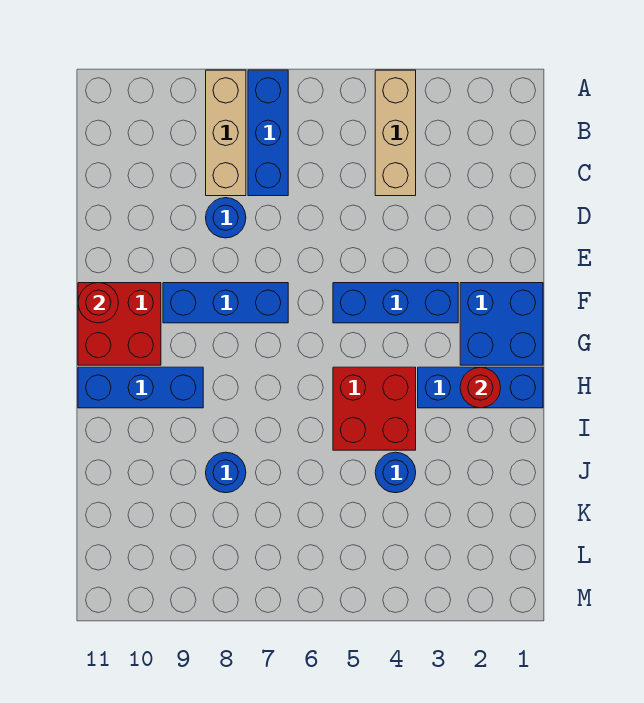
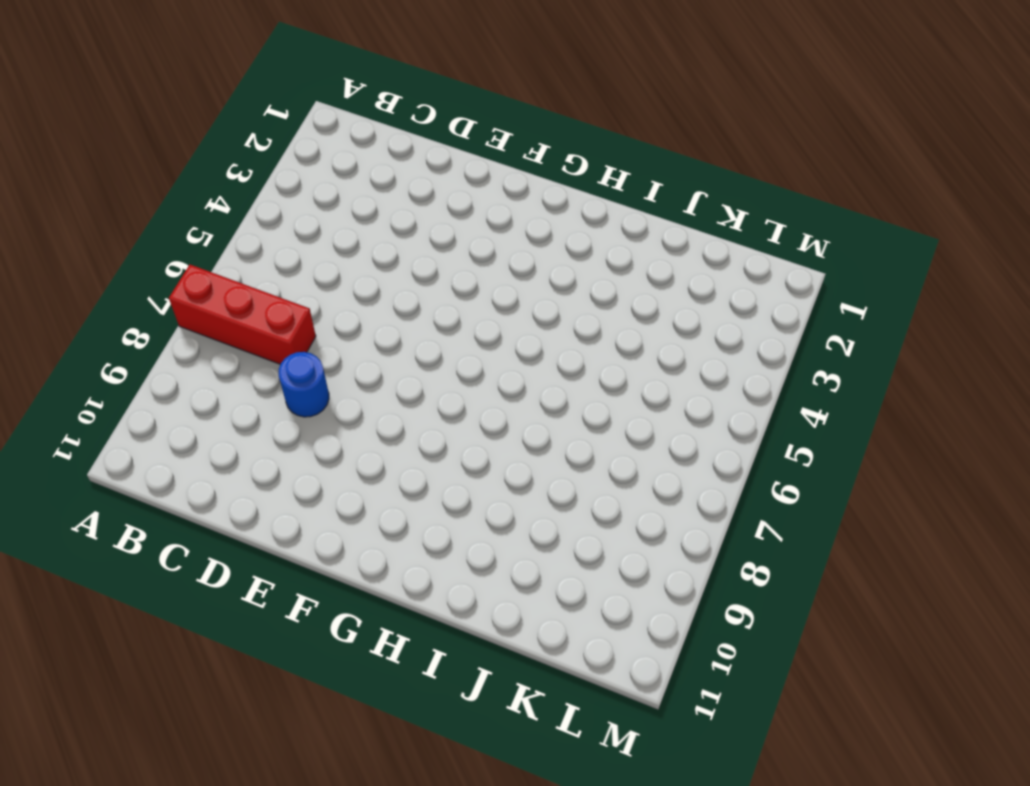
red 1x3 brick [169,265,316,364] -> blue 1x3 brick [248,70,288,196]
none -> tan 1x3 brick [375,70,416,196]
none -> tan 1x3 brick [206,70,246,196]
none -> blue 2x2 brick [460,283,543,365]

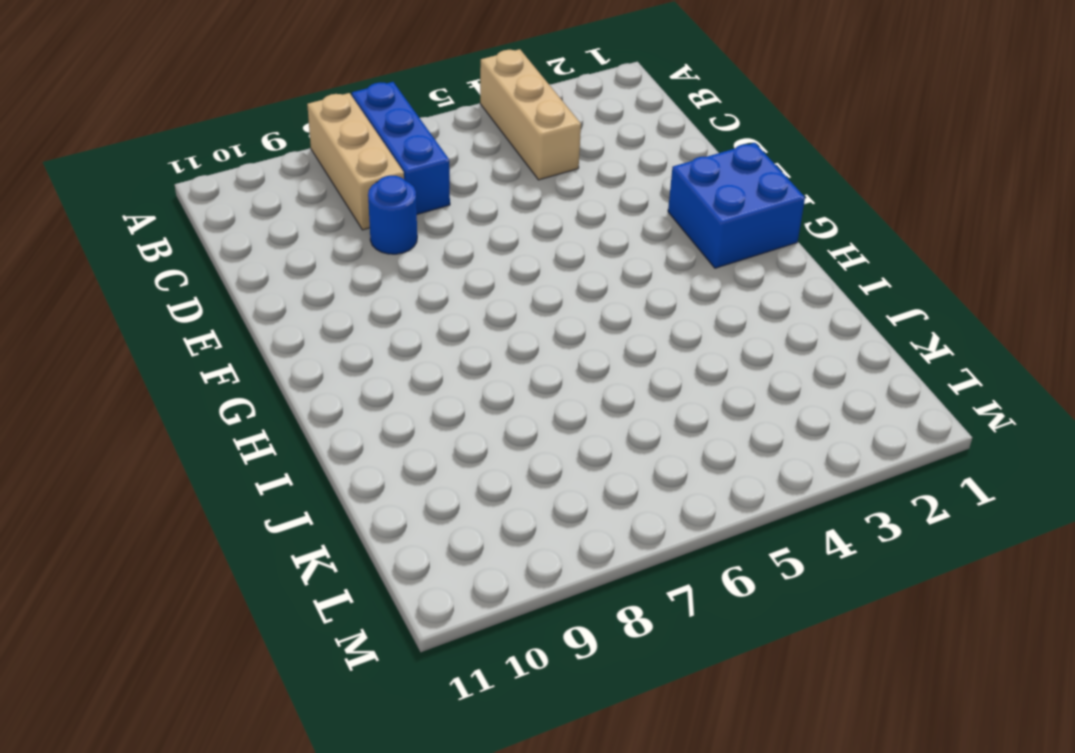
none -> blue 1x3 brick [333,283,458,323]
none -> blue 1x3 brick [163,283,288,323]
none -> red 2x2 brick [78,283,161,365]

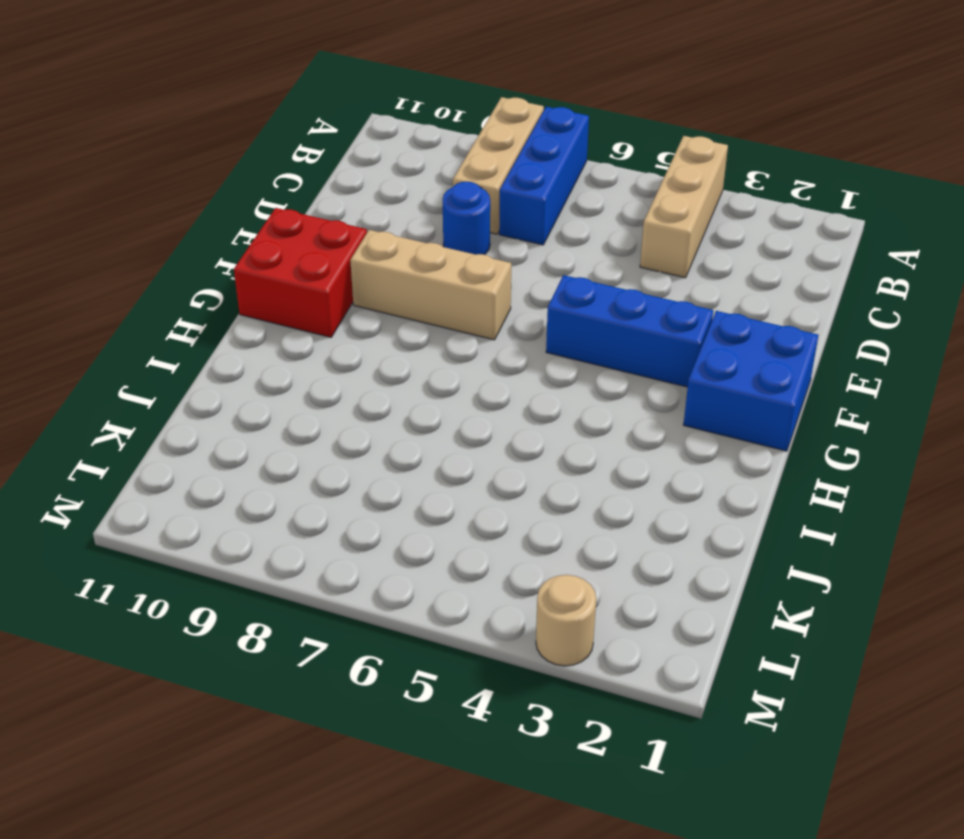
tan 1x3 brick [350,230,511,340] -> blue 1x3 brick [163,283,288,323]
tan 1x1 round brick [536,575,596,666] -> none
none -> blue 1x3 brick [418,367,543,408]
none -> red 2x2 brick [333,367,416,450]
none -> blue 1x3 brick [78,367,203,408]

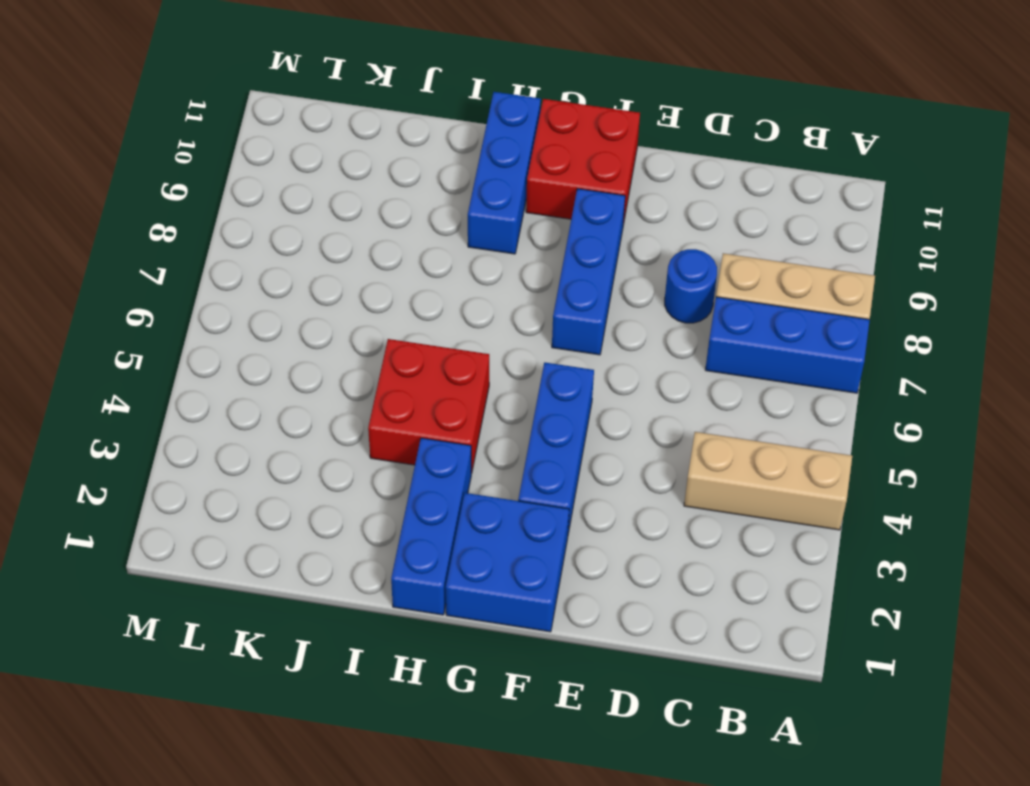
none -> blue 1x1 round brick [375,452,416,493]
none -> blue 1x1 round brick [206,452,246,493]
none -> red 1x1 round brick [78,283,119,323]

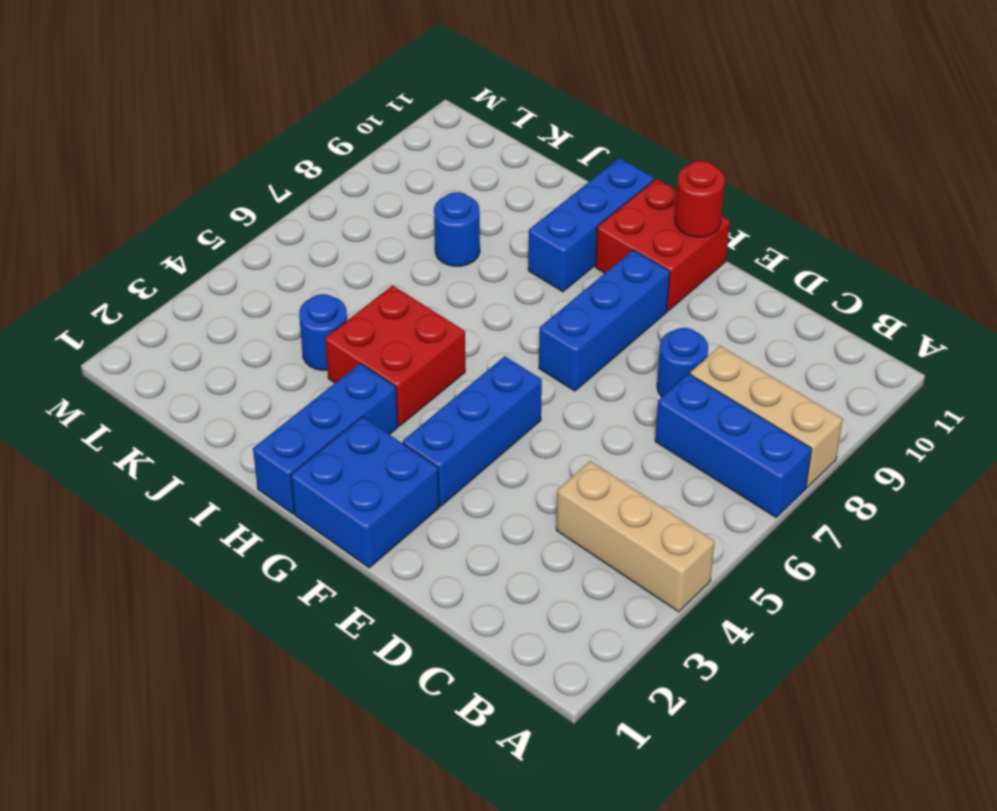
none -> red 1x1 round brick [460,367,501,408]

